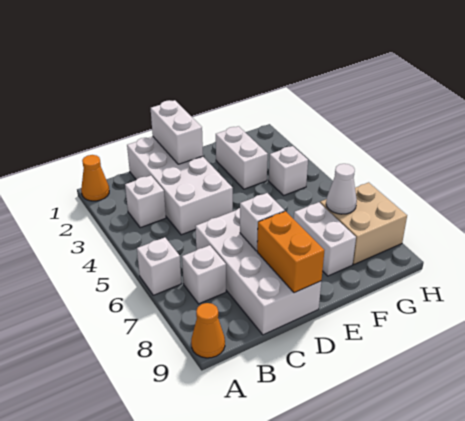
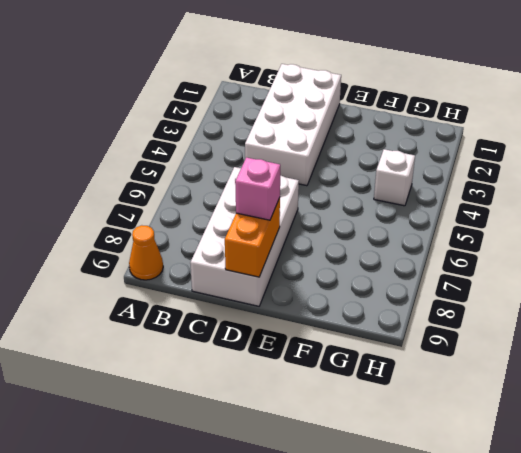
pink 1x1 brick [235,157,280,220] -> none
none -> orange 1x1 cone [81,155,109,201]
none -> white 1x1 brick [137,237,181,295]
none -> white 1x1 brick [125,175,166,228]

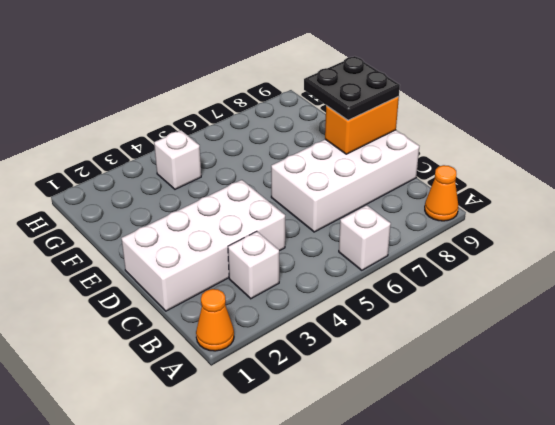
black 2x2 plate [304,56,400,120] -> none
none -> white 1x1 brick [182,245,226,304]
none -> white 1x2 brick [216,126,268,189]
none -> white 1x2 brick [294,202,356,276]

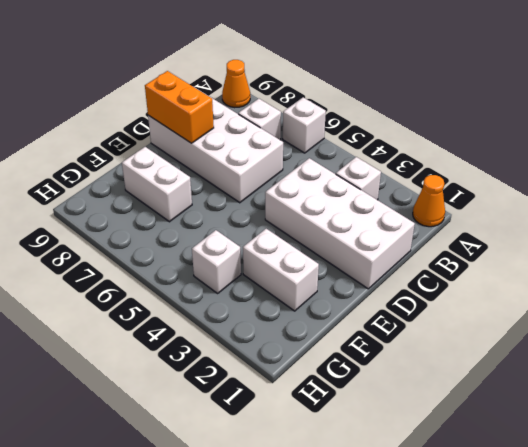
none -> tan 2x2 brick [320,182,407,264]
none -> white 1x2 brick [151,100,203,164]
none -> white 1x1 brick [240,193,285,251]

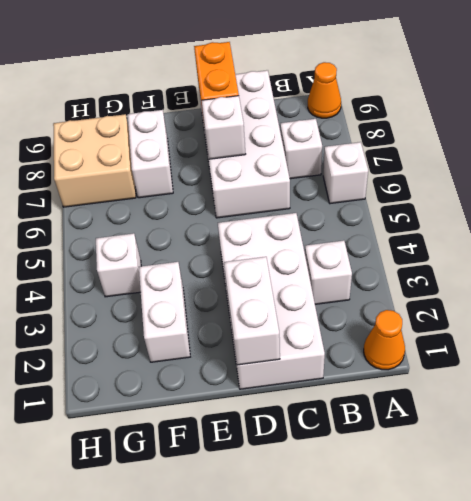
none -> white 1x1 cone [326,164,357,214]

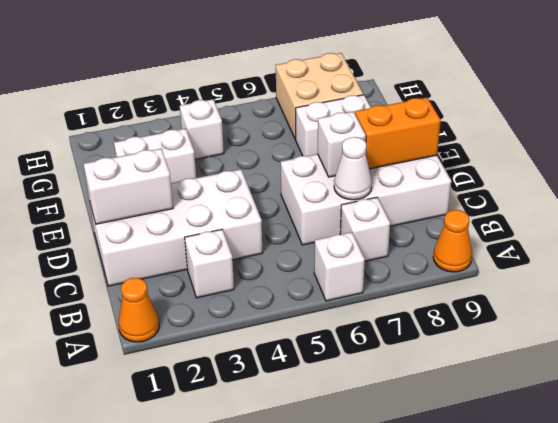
white 1x1 cone [334,137,372,200] -> white 1x1 cone moved to [326,164,357,214]

